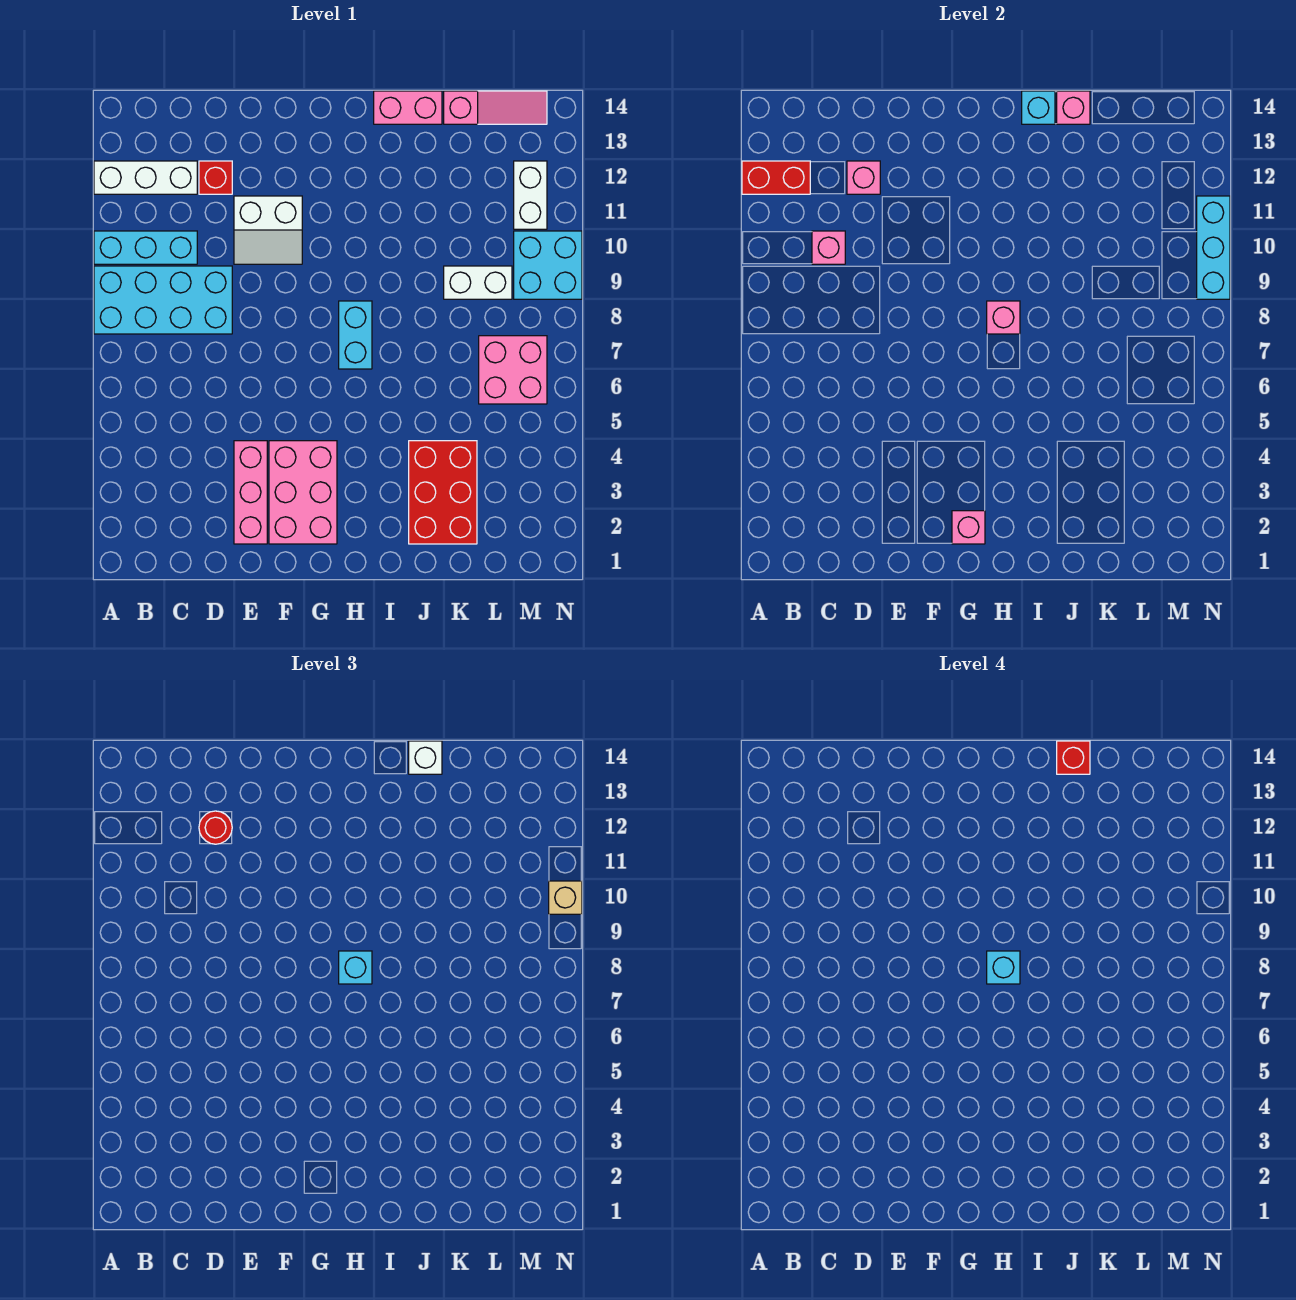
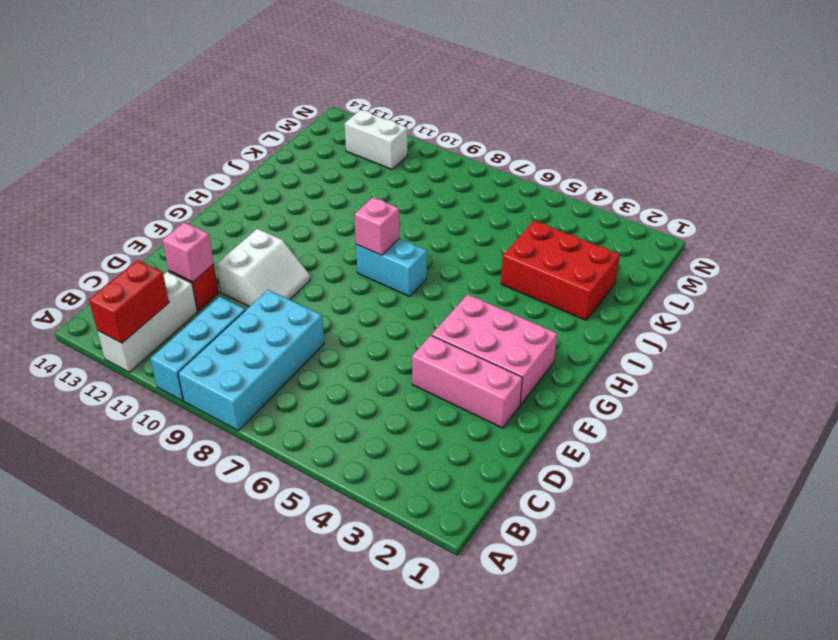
none -> pink 1x2 brick [374,91,442,124]
none -> white 1x2 brick [444,266,512,299]
none -> pink 1x3 slope [444,91,547,124]

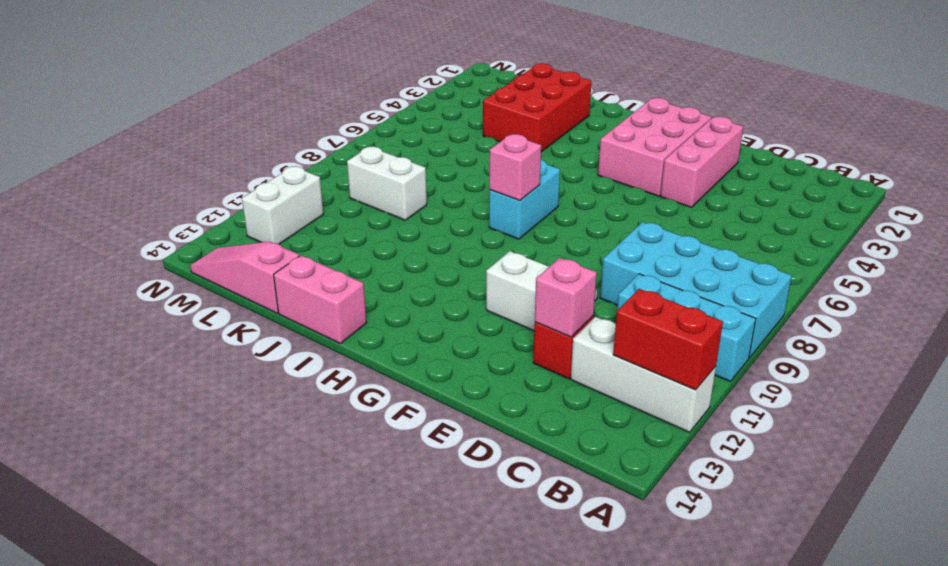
none -> pink 2x2 brick [479,336,547,404]
none -> cyan 2x2 brick [514,231,582,299]
none -> pink 1x1 brick [812,231,845,264]

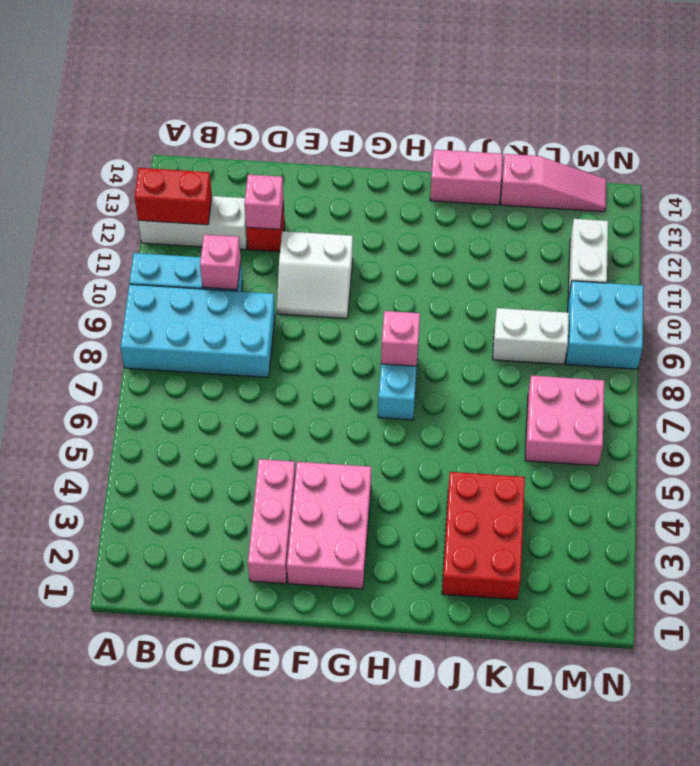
none -> pink 1x1 brick [952,511,985,544]
none -> cyan 1x1 brick [1022,91,1055,124]
none -> pink 1x1 brick [1057,91,1090,124]

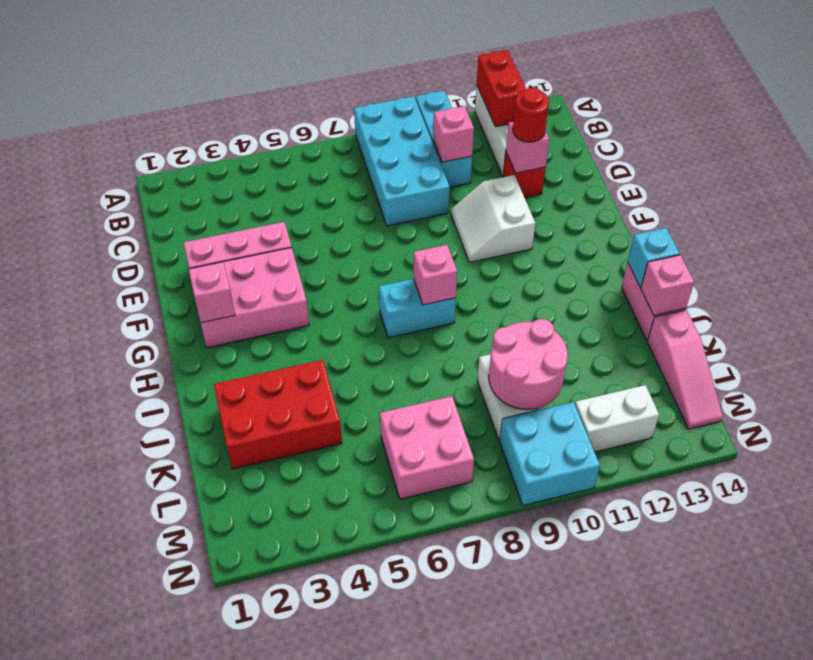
pink 2x2 round brick [489,319,568,410] -> none
none -> cyan 1x3 brick [1197,196,1230,299]
none -> cyan 1x1 brick [339,951,372,984]
none -> white 1x1 brick [409,741,442,774]

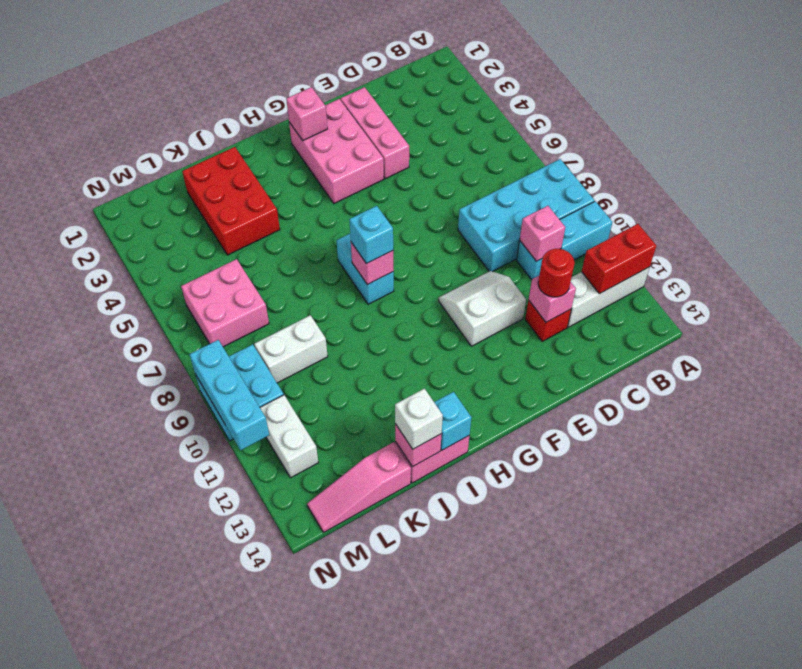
none -> tan 1x1 brick [549,881,582,914]
none -> cyan 1x1 brick [987,951,1020,984]
none -> red 1x1 brick [1057,741,1090,774]

